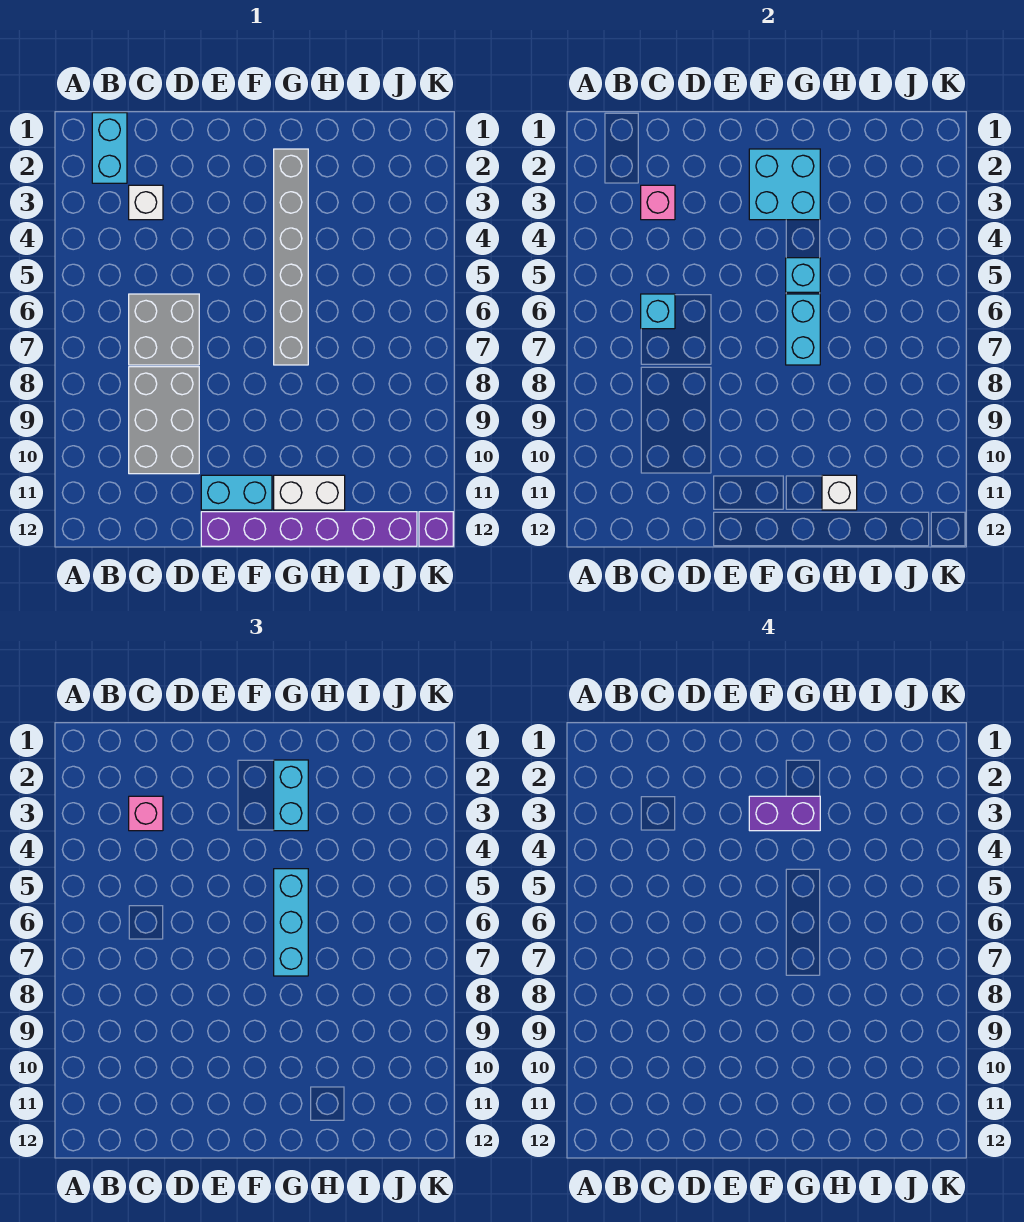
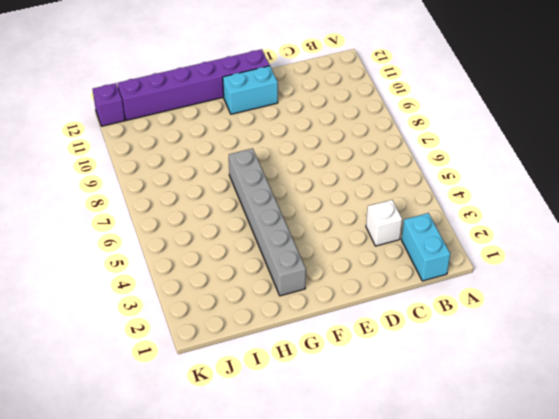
none -> grey 2x2 brick [129,294,199,365]
none -> grey 2x3 brick [129,367,199,474]
none -> white 1x2 brick [274,475,345,510]

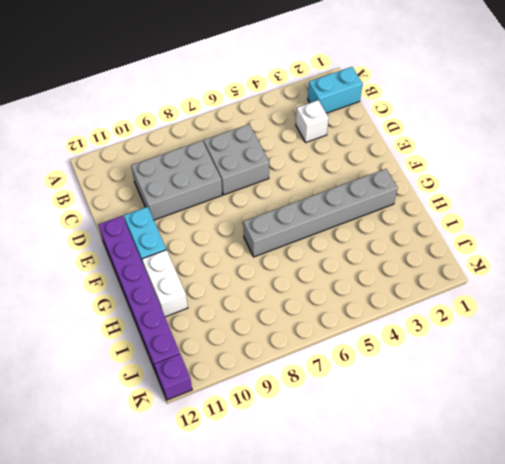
none -> pink 1x1 brick [641,185,675,220]
none -> cyan 1x1 brick [641,294,675,329]
none -> cyan 2x2 brick [749,149,820,220]

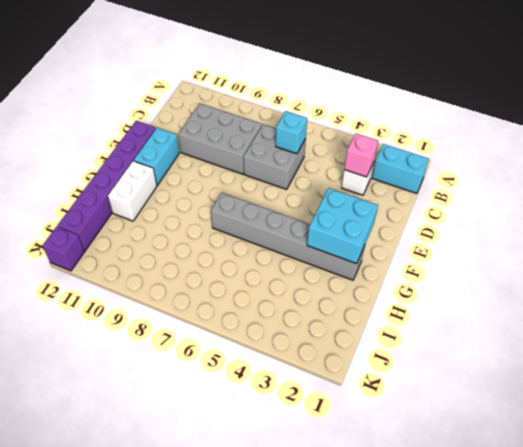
none -> cyan 1x1 brick [786,258,820,292]
none -> cyan 1x2 brick [786,294,820,365]
none -> white 1x1 brick [822,475,857,510]

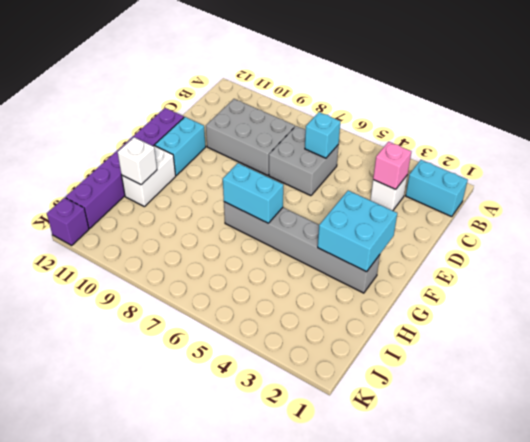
none -> cyan 1x1 brick [786,258,820,292]
none -> pink 1x1 brick [129,796,163,831]
none -> cyan 1x2 brick [274,760,308,831]

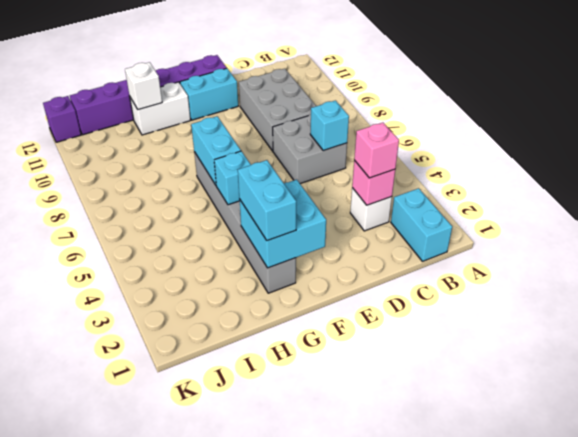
none -> cyan 1x3 brick [274,869,308,976]
none -> purple 1x2 brick [749,796,820,831]

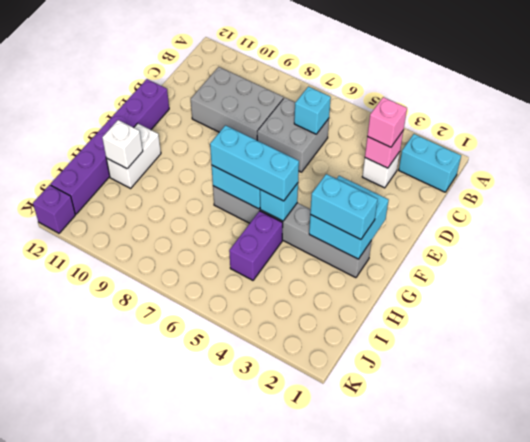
purple 1x2 brick [229,211,283,280] -> purple 1x2 brick moved to [749,796,820,831]
none -> cyan 1x2 brick [201,475,272,510]

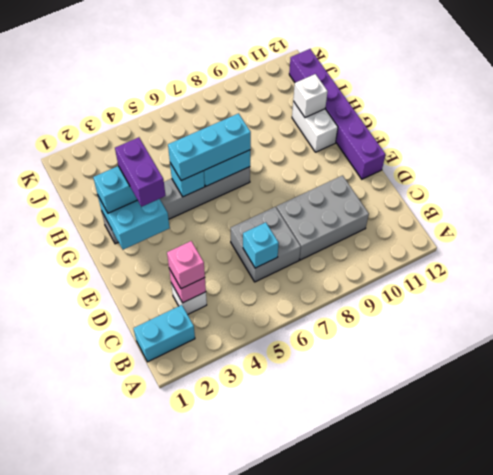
none -> cyan 1x2 brick [201,475,272,510]
none -> purple 1x1 brick [419,512,453,546]

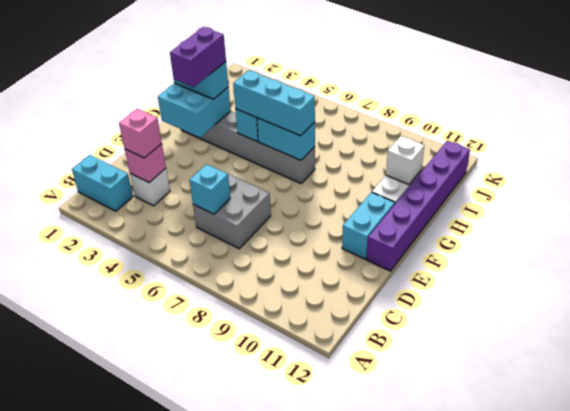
none -> grey 2x3 brick [129,367,199,474]
none -> purple 1x1 brick [419,512,453,546]

